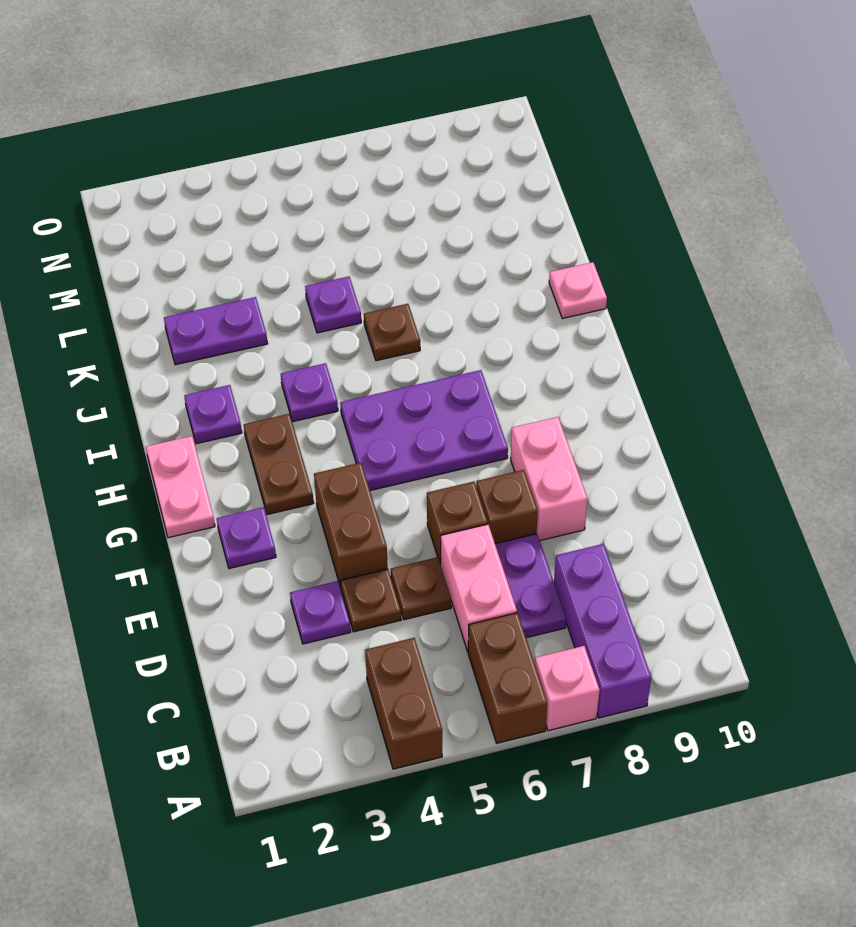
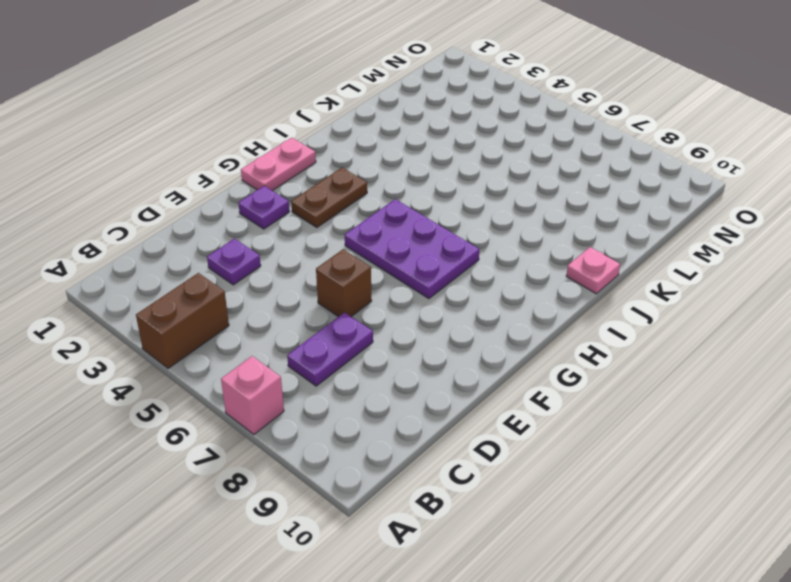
none -> brown 1x2 brick [468,613,547,743]
none -> purple 1x3 brick [554,544,651,718]
none -> pink 1x2 brick [440,524,517,651]

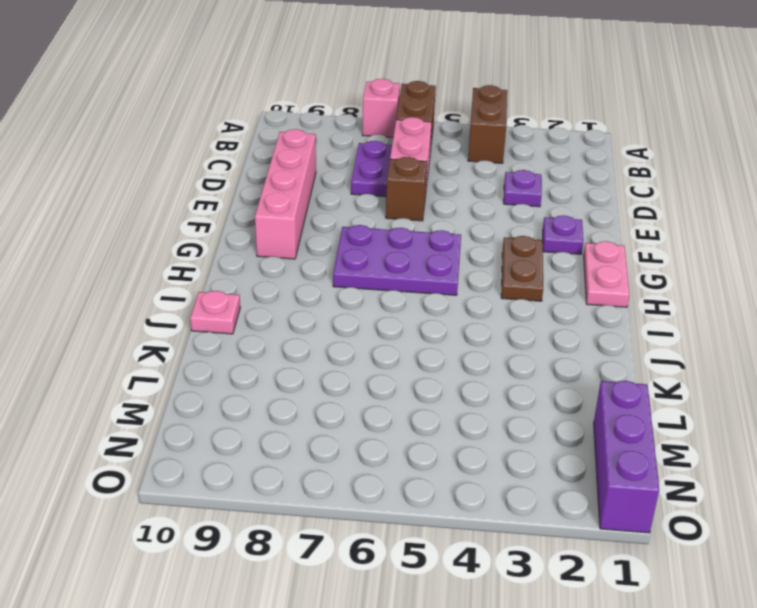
pink 1x4 brick [255,129,316,259] -> none
purple 1x3 brick [594,381,659,533] -> purple 1x3 brick moved to [554,544,651,718]
none -> brown 1x1 plate [341,569,401,632]
none -> brown 1x1 plate [391,557,451,620]
none -> brown 1x2 brick [314,463,388,588]

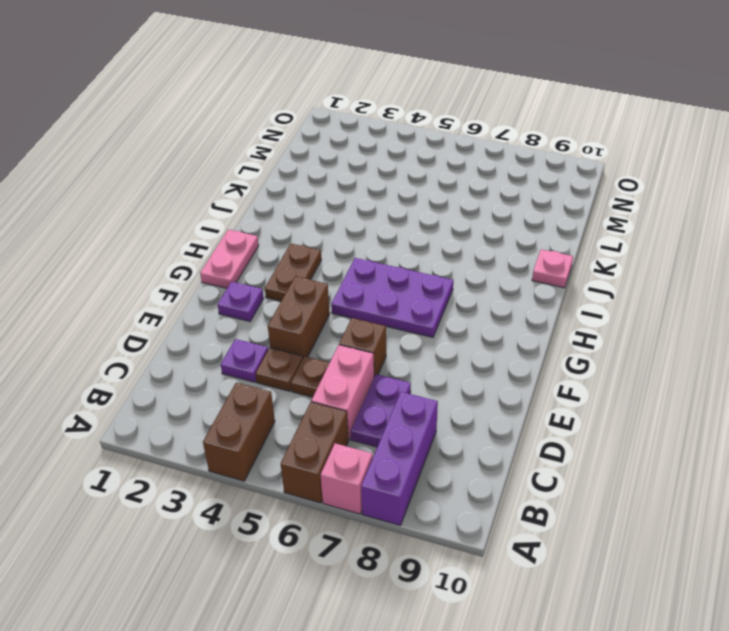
none -> brown 1x1 brick [477,470,538,543]
none -> pink 1x2 brick [511,417,587,540]
none -> purple 1x1 plate [184,385,242,444]

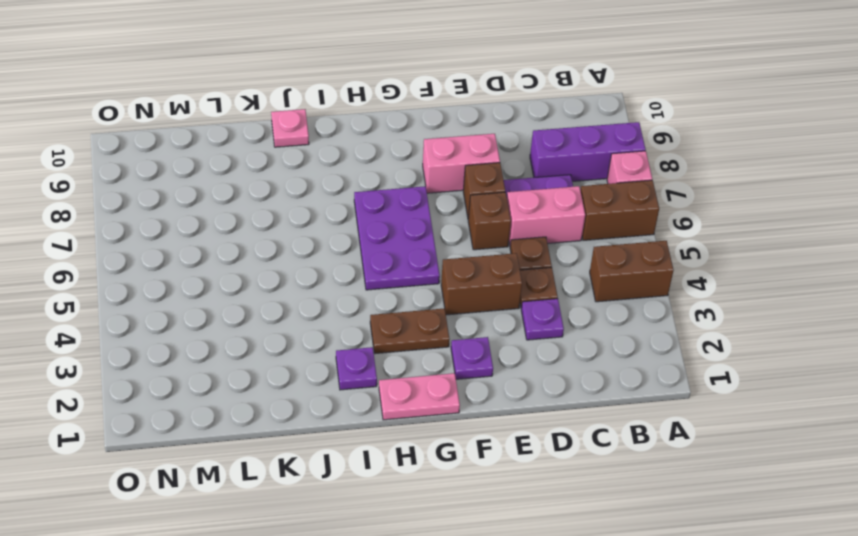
none -> purple 1x1 plate [281,363,338,422]
none -> brown 1x1 plate [364,304,420,361]
none -> purple 1x2 plate [164,297,268,365]

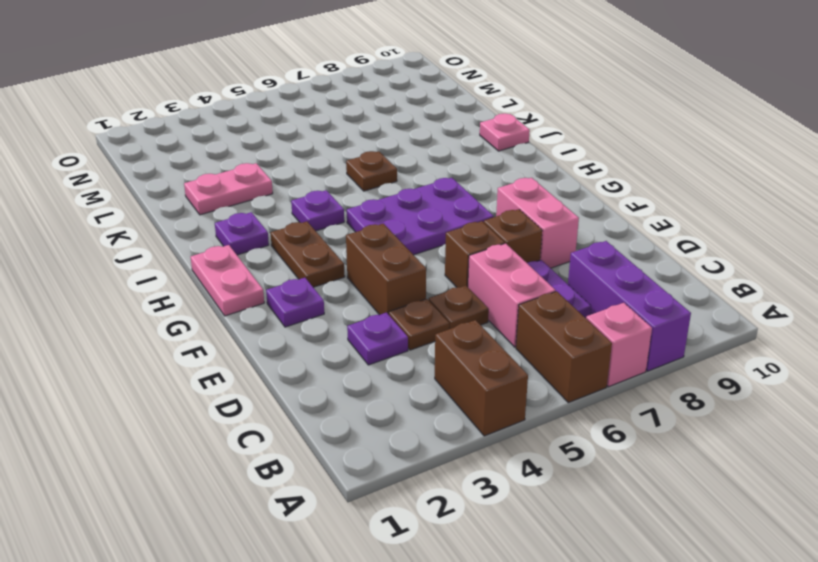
pink 1x2 plate [184,163,273,215] -> purple 1x2 plate [164,297,268,365]
none -> purple 1x1 plate [305,277,361,333]

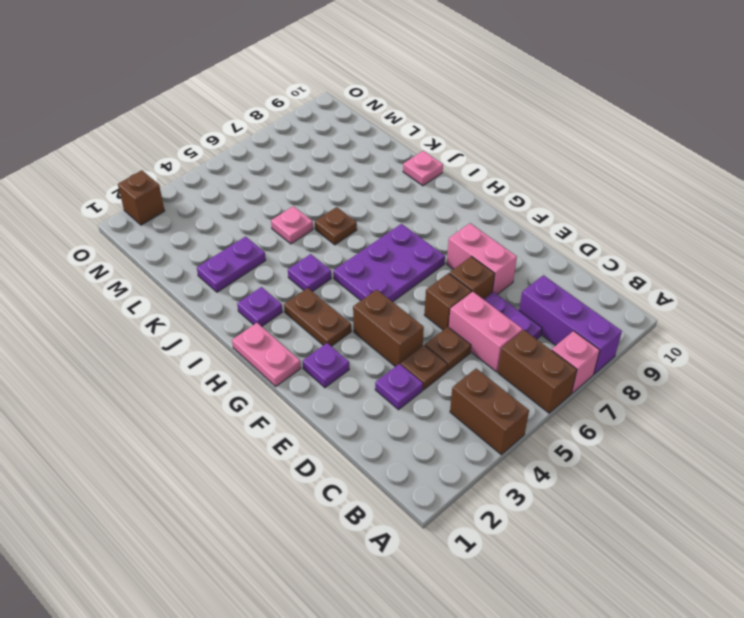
pink 1x1 plate [271,206,313,244] -> purple 1x1 plate [305,277,361,333]
brown 1x1 brick [118,170,165,225] -> none

